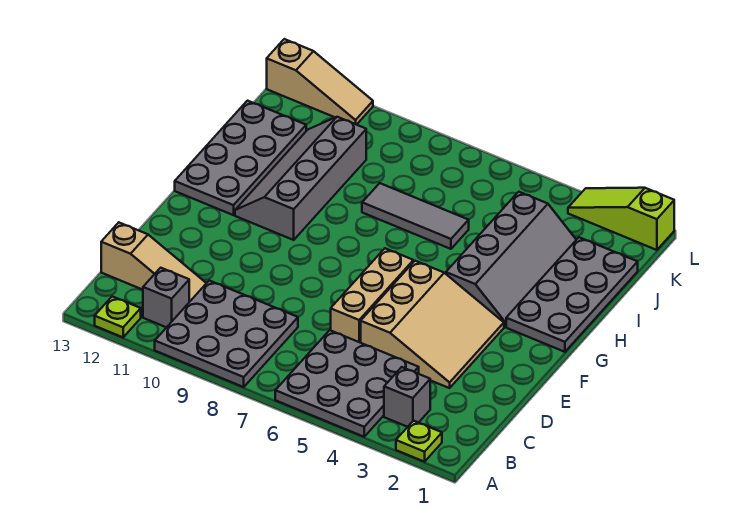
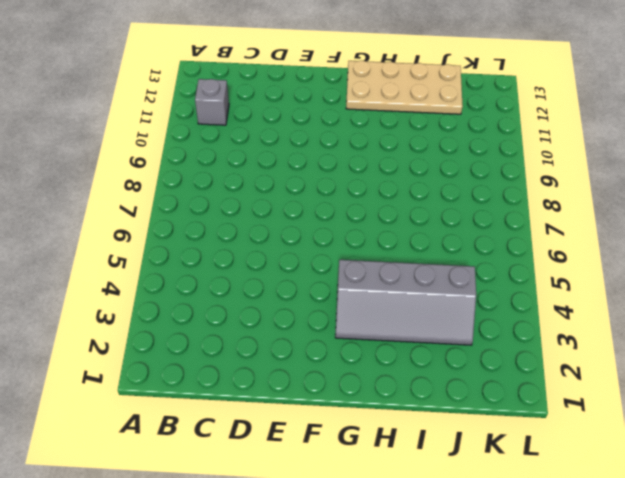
tan 2x4 plate [346,61,463,114] -> grey 2x4 plate [175,101,306,215]
none -> lime 1x1 plate [396,421,442,462]
none -> grey 3x3 plate [275,330,419,437]
none -> grey 3x3 plate [155,281,298,387]

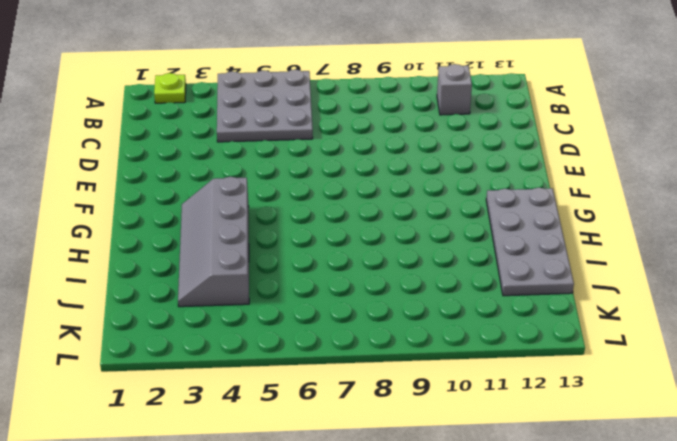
none -> grey 3x3 plate [155,281,298,387]
none -> lime 1x1 plate [95,296,141,337]
none -> grey 1x1 brick [384,367,430,427]

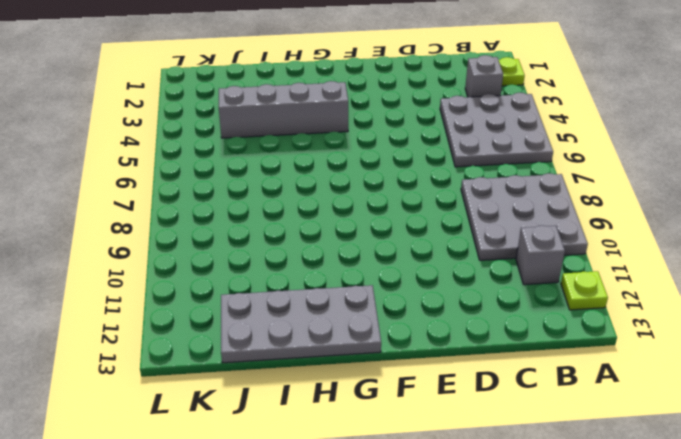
none -> tan 1x3 slope [101,223,206,302]
none -> tan 3x3 slope [361,261,504,388]
none -> tan 1x3 brick [331,248,413,343]

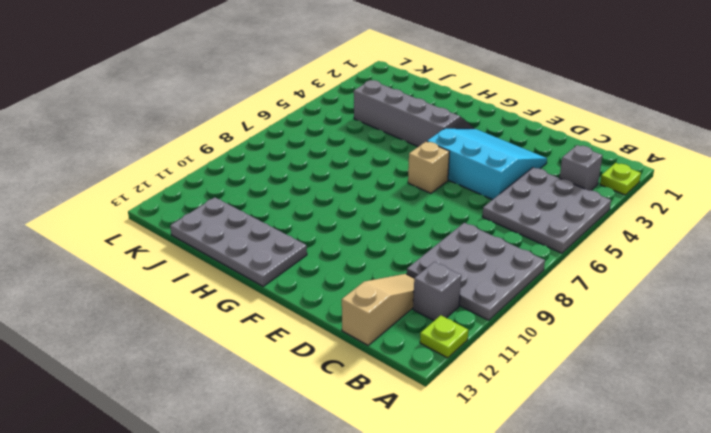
cyan 3x3 slope [427,129,547,200] -> tan 3x3 slope [361,261,504,388]
tan 1x1 brick [408,141,449,193] -> tan 1x3 brick [331,248,413,343]
none -> grey 2x4 plate [506,237,638,352]
none -> grey 2x4 slope [235,117,366,240]
none -> grey 1x3 tile [362,183,469,249]

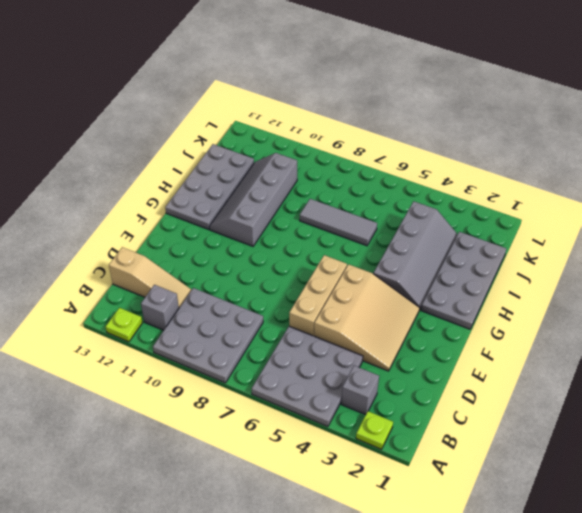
none -> lime 1x3 slope [568,188,674,250]
none -> tan 1x3 slope [267,39,373,125]

